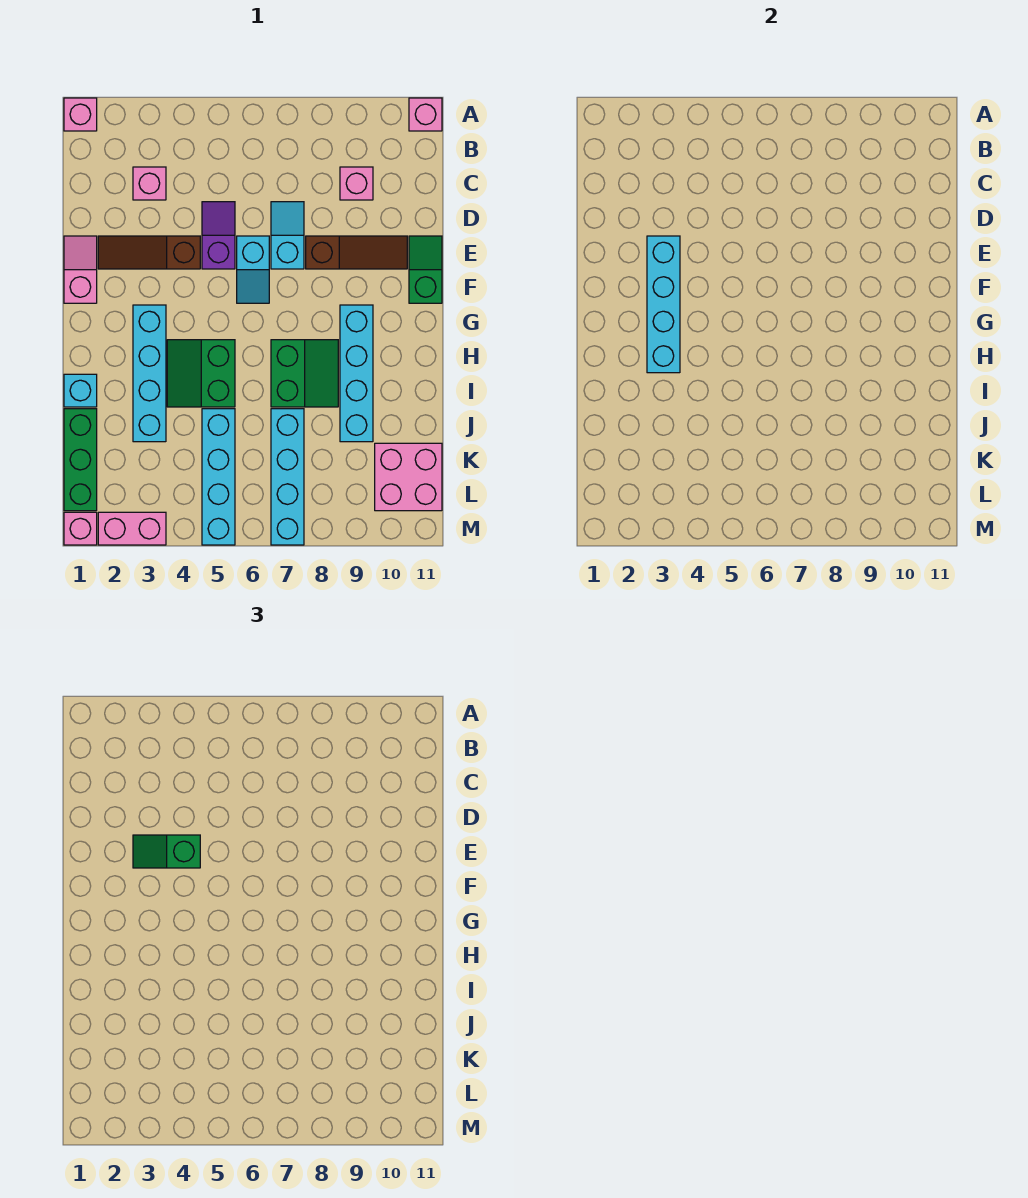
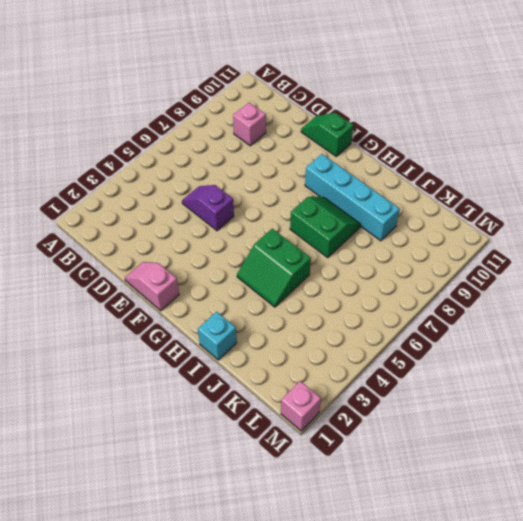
none -> pink 1x1 brick [64,98,97,131]
none -> pink 1x1 brick [409,98,442,131]
none -> pink 1x1 brick [133,167,166,200]

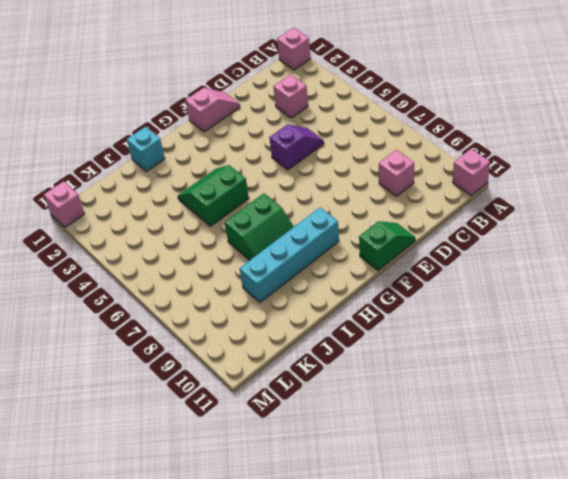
none -> cyan 1x2 slope [271,202,304,269]
none -> brown 1x3 slope [98,236,200,269]
none -> cyan 1x2 slope [237,236,269,303]

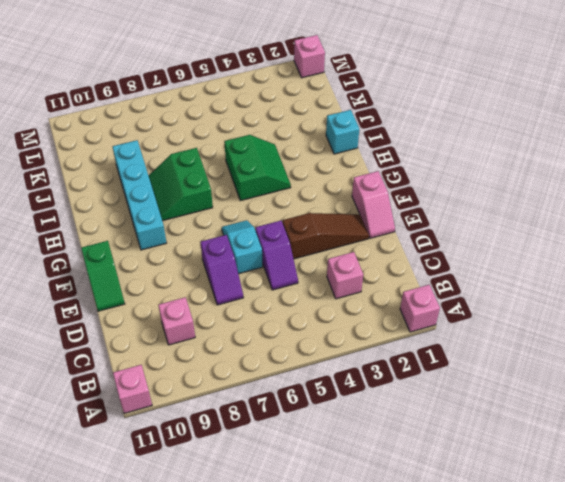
purple 1x2 slope [200,235,243,305] -> cyan 1x2 slope [271,202,304,269]
none -> brown 1x3 slope [306,236,407,269]
none -> cyan 1x4 brick [133,305,166,442]
none -> green 1x3 brick [64,409,97,511]

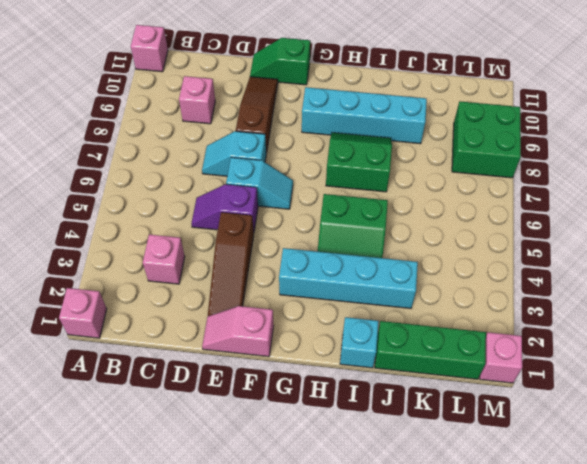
green 2x2 brick [452,101,521,178] -> none
none -> cyan 1x4 brick [202,409,235,545]
none -> cyan 1x4 brick [271,409,304,545]
none -> pink 2x2 brick [375,443,442,511]

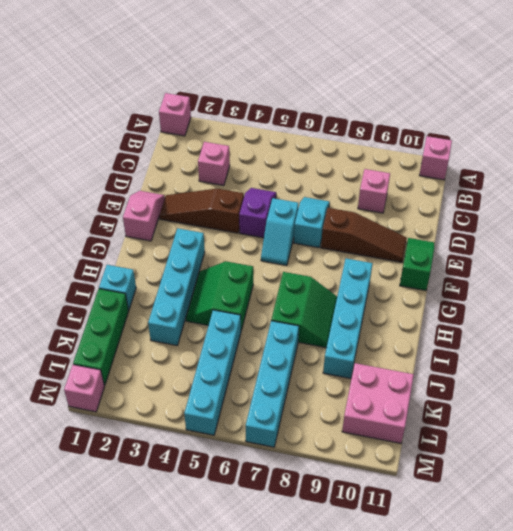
none -> pink 1x2 brick [98,512,166,545]
none -> cyan 1x4 brick [647,236,680,373]
none -> green 1x2 slope [133,835,200,868]

